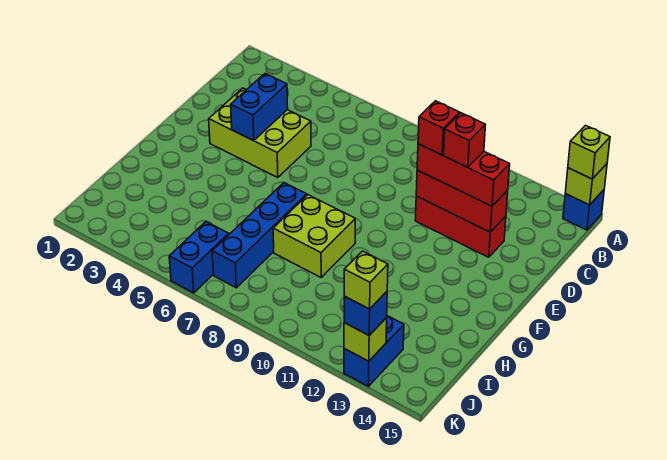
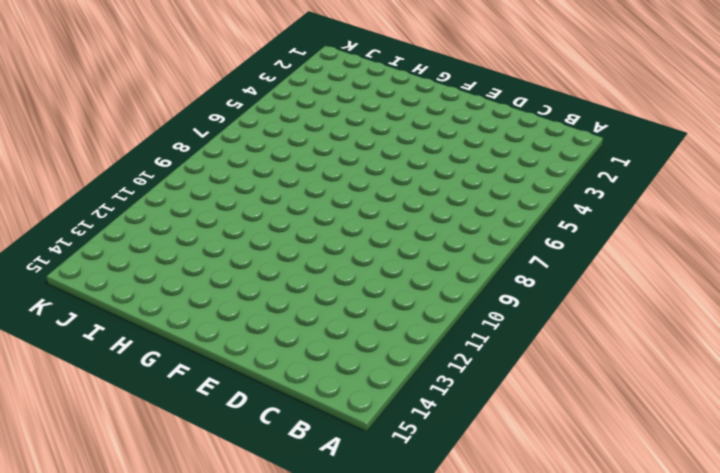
none -> blue 1x1 brick [563,190,604,230]
none -> lime 2x3 brick [209,88,311,178]
none -> red 1x3 brick [415,196,506,257]

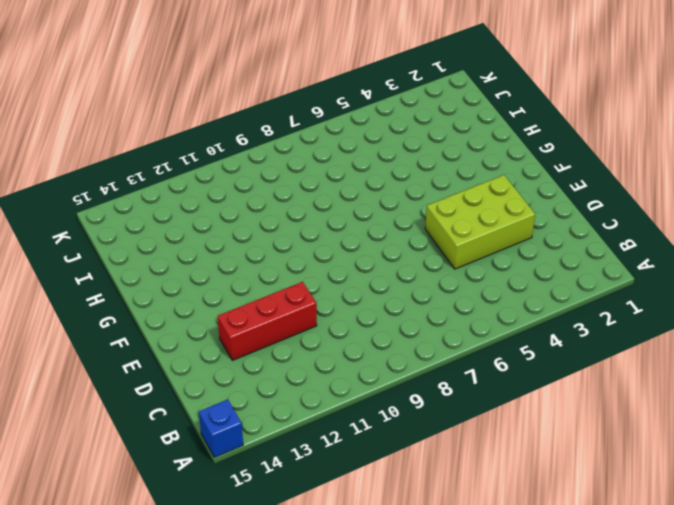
none -> blue 1x4 brick [212,183,307,288]
none -> lime 2x2 brick [273,195,355,277]
none -> blue 1x2 brick [169,222,229,293]

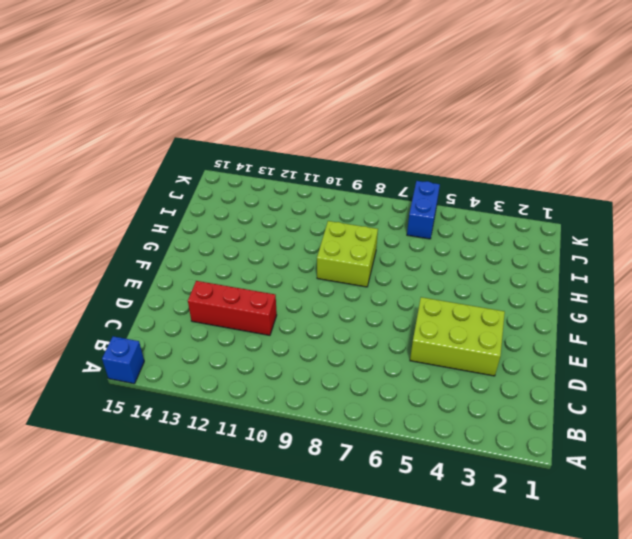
none -> blue 1x4 brick [212,183,307,288]
none -> blue 1x2 brick [344,316,404,386]
none -> lime 1x1 brick [565,164,607,205]

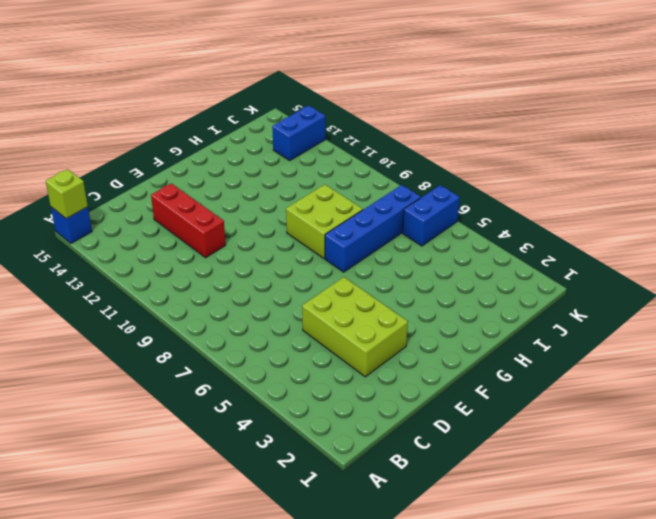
none -> blue 1x2 brick [231,74,288,141]
none -> red 1x3 brick [416,170,508,232]
none -> lime 1x1 brick [344,318,387,361]

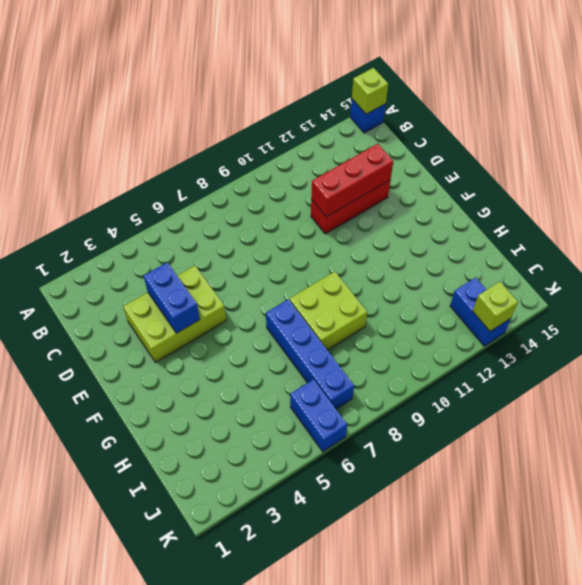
none -> lime 1x1 brick [568,125,610,179]
none -> red 1x3 brick [417,144,510,206]
none -> blue 1x1 brick [344,292,387,335]

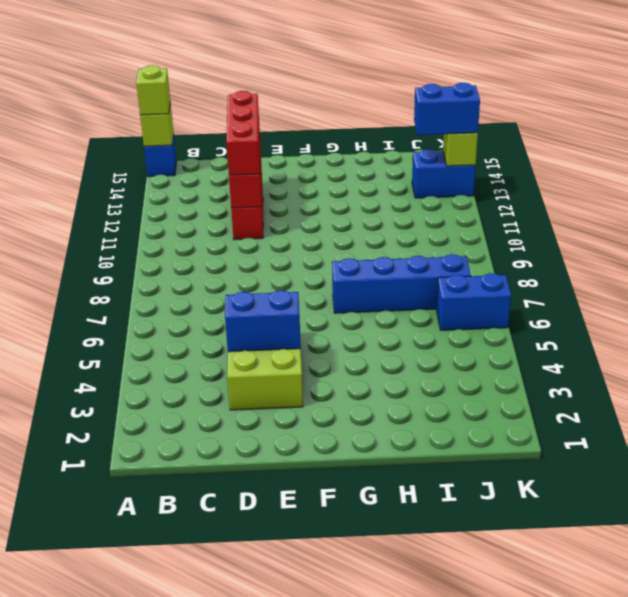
blue 1x2 brick [414,83,480,135] -> blue 1x1 brick [344,292,387,335]
none -> lime 2x2 brick [273,195,355,277]
none -> red 1x1 brick [418,101,460,155]
none -> red 1x1 brick [444,113,485,167]

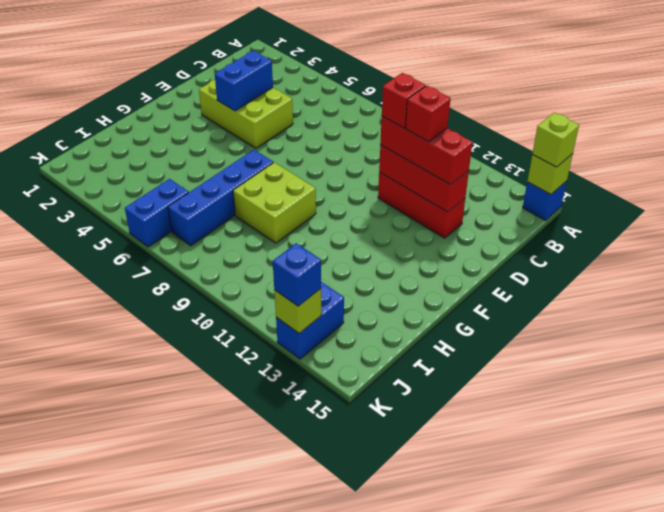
none -> lime 1x1 brick [344,251,388,309]

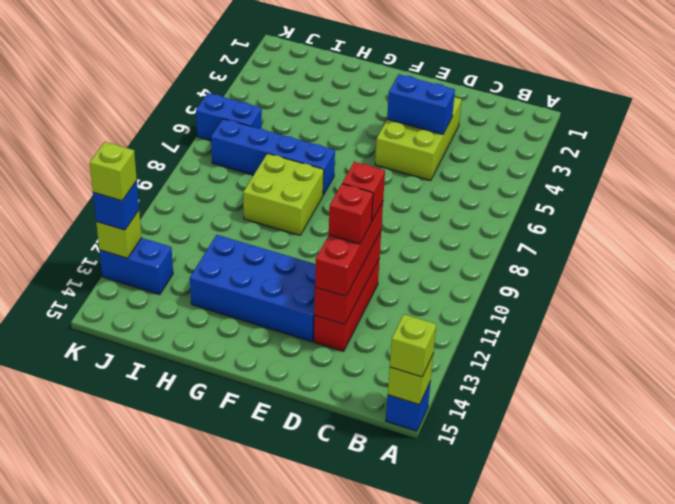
blue 2x4 brick [190,235,316,342] -> none

